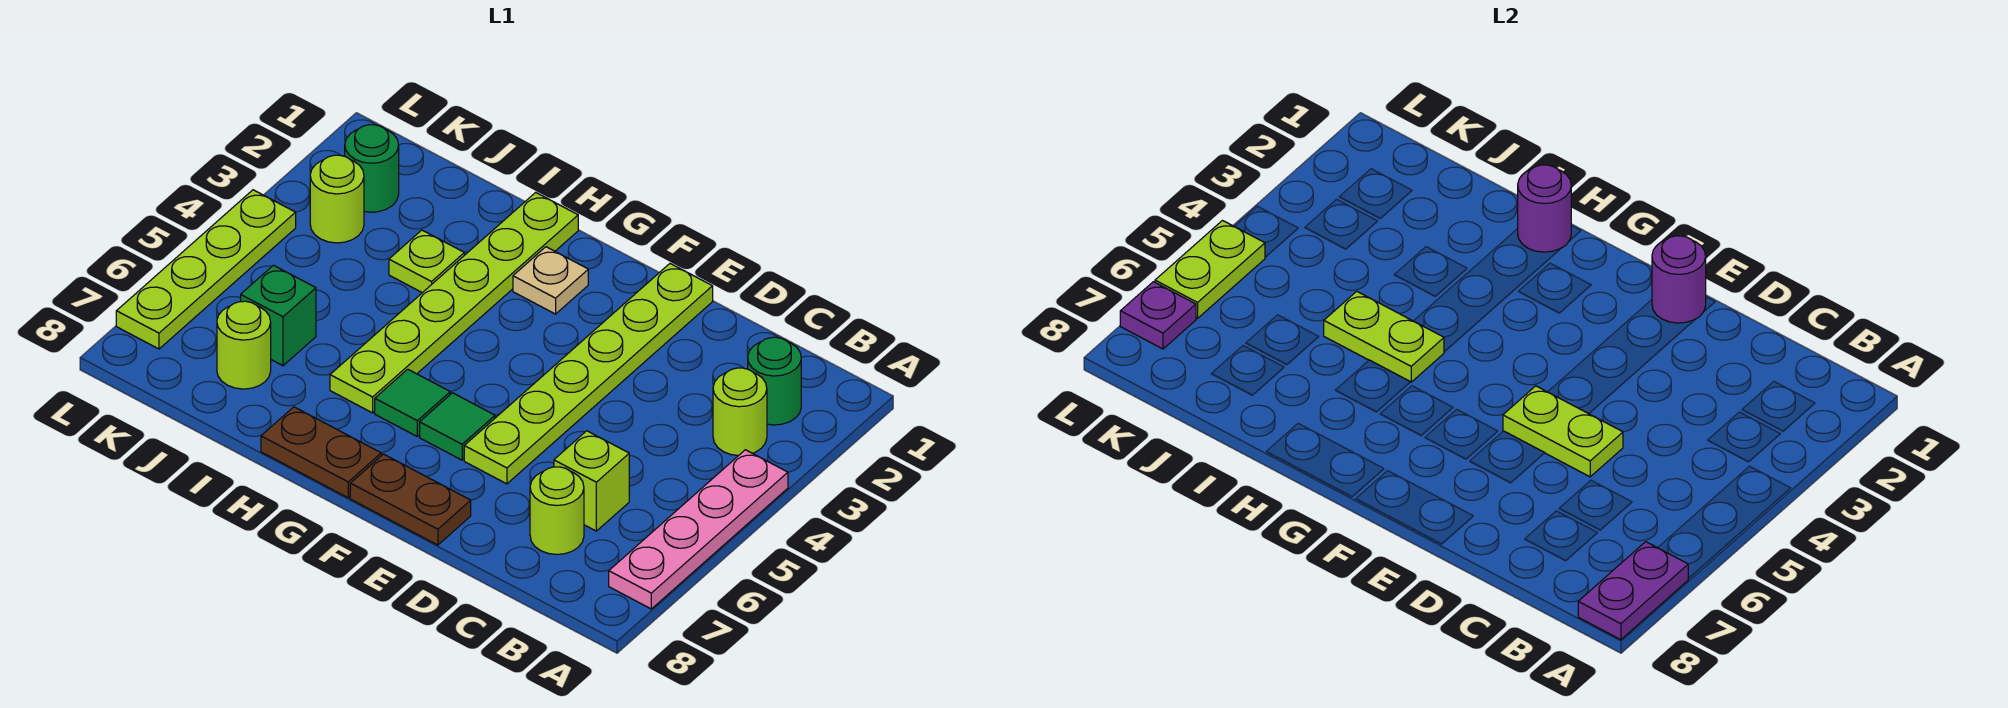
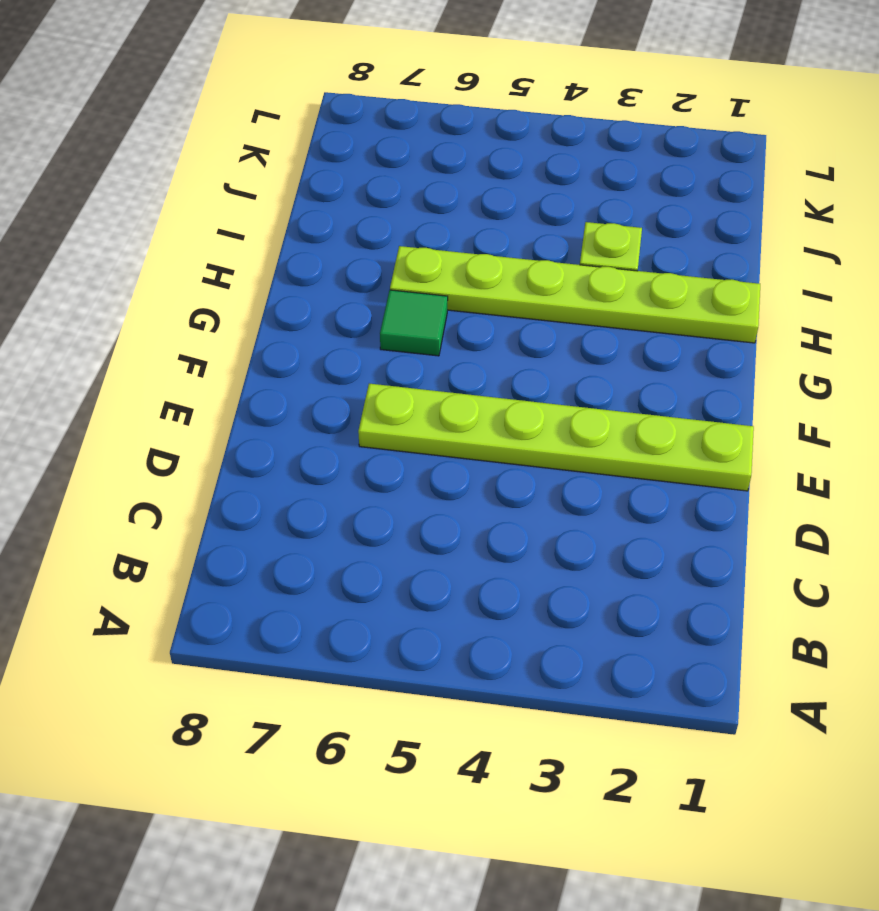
none -> pink 1x4 plate [609,450,788,609]
none -> green 1x1 round brick [748,337,801,425]
none -> lime 1x1 round brick [713,368,767,456]

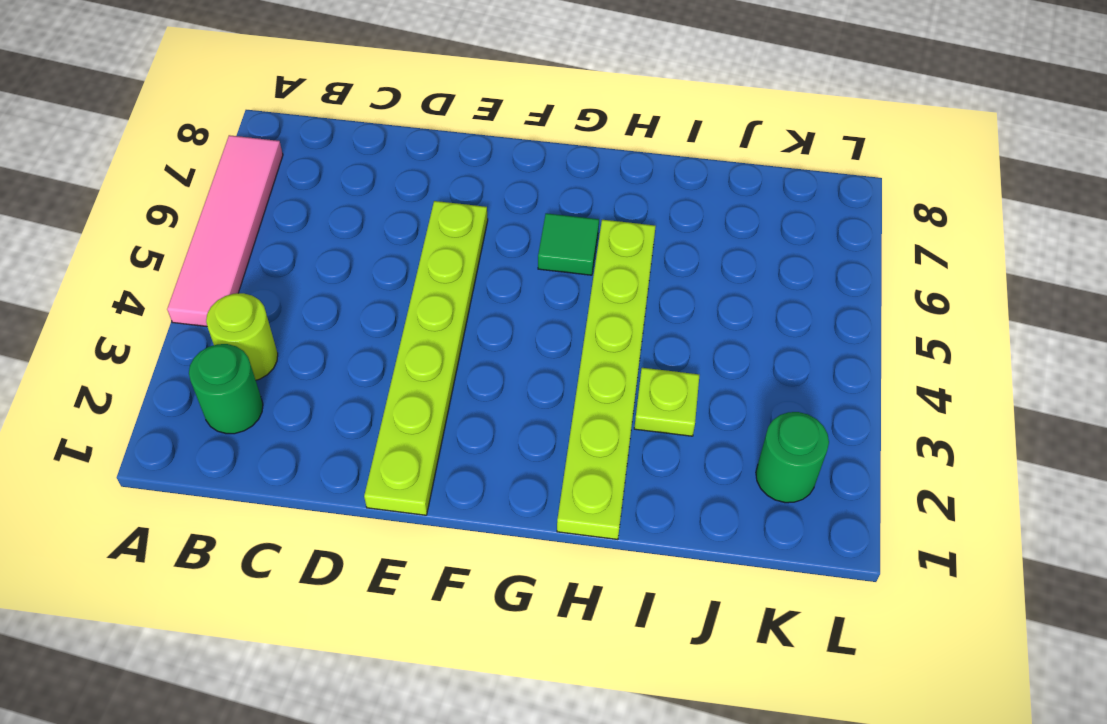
pink 1x4 tile [167,135,283,327] -> pink 1x4 plate [609,450,788,609]
none -> lime 1x1 brick [554,431,629,531]
none -> lime 1x1 round brick [530,467,584,554]
none -> brown 1x2 plate [350,454,471,545]

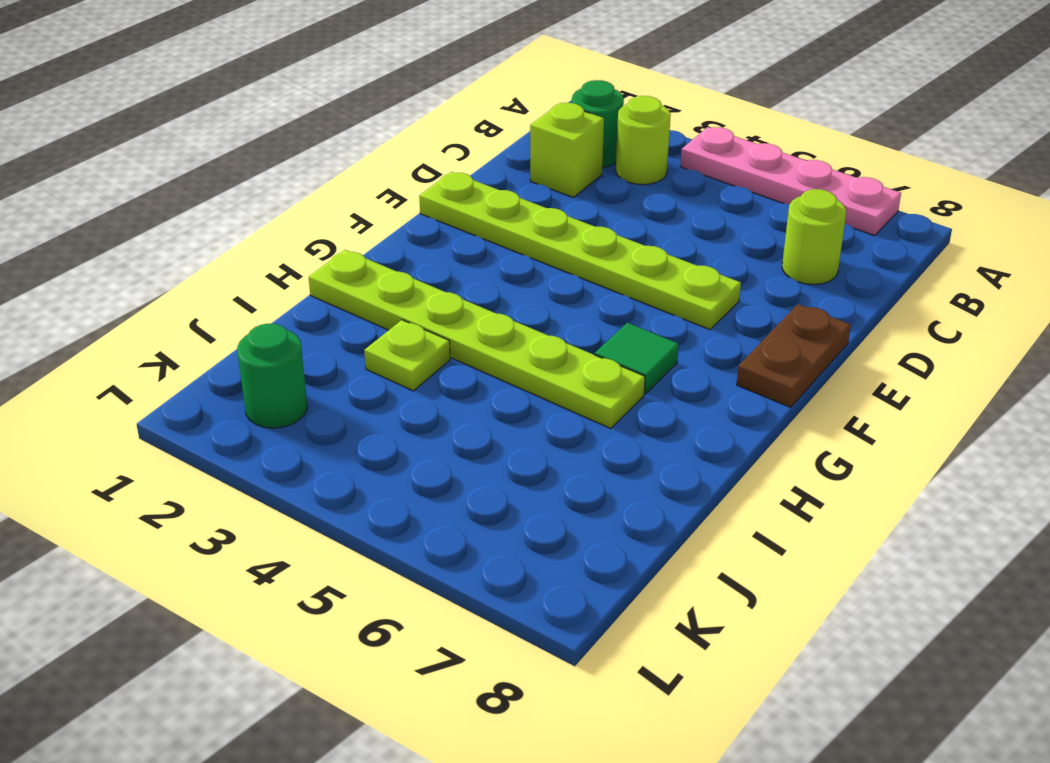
lime 1x1 brick [530,103,604,198] -> lime 1x1 brick moved to [554,431,629,531]
none -> green 1x1 tile [420,393,495,460]
none -> tan 1x1 plate [513,247,588,314]
none -> brown 1x2 plate [261,407,381,498]

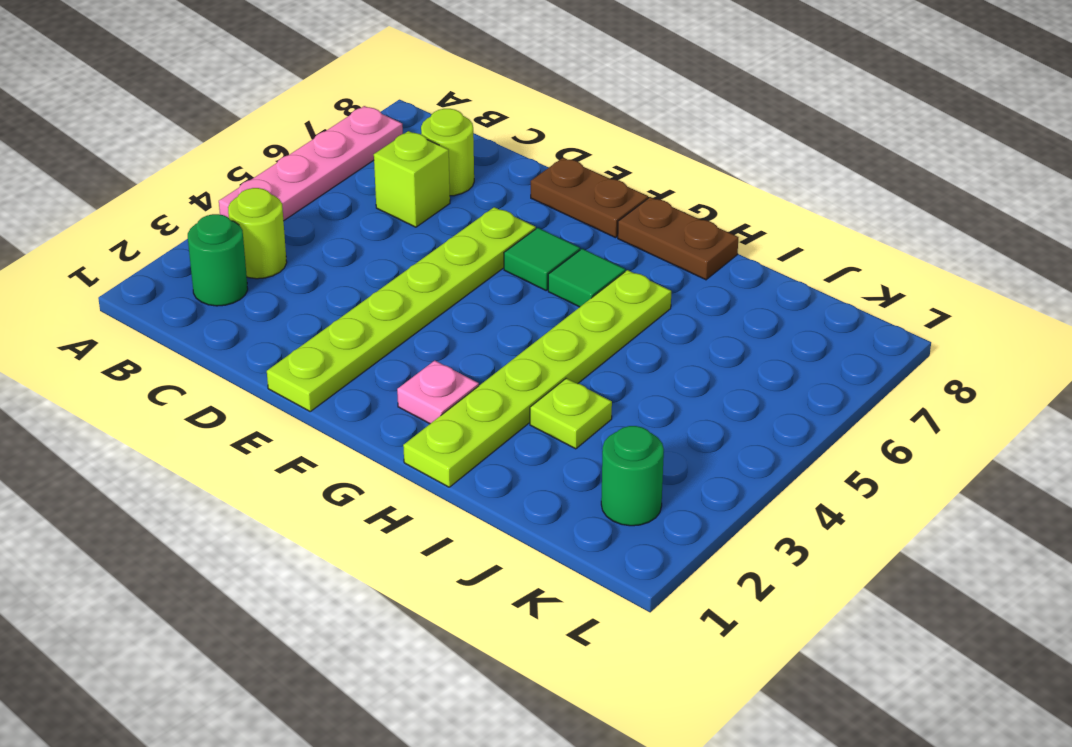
pink 1x1 plate [397,361,479,424] -> tan 1x1 plate [513,247,588,314]
none -> green 1x1 brick [241,265,316,366]
none -> lime 1x1 round brick [217,301,271,389]
none -> lime 1x1 round brick [310,155,364,243]

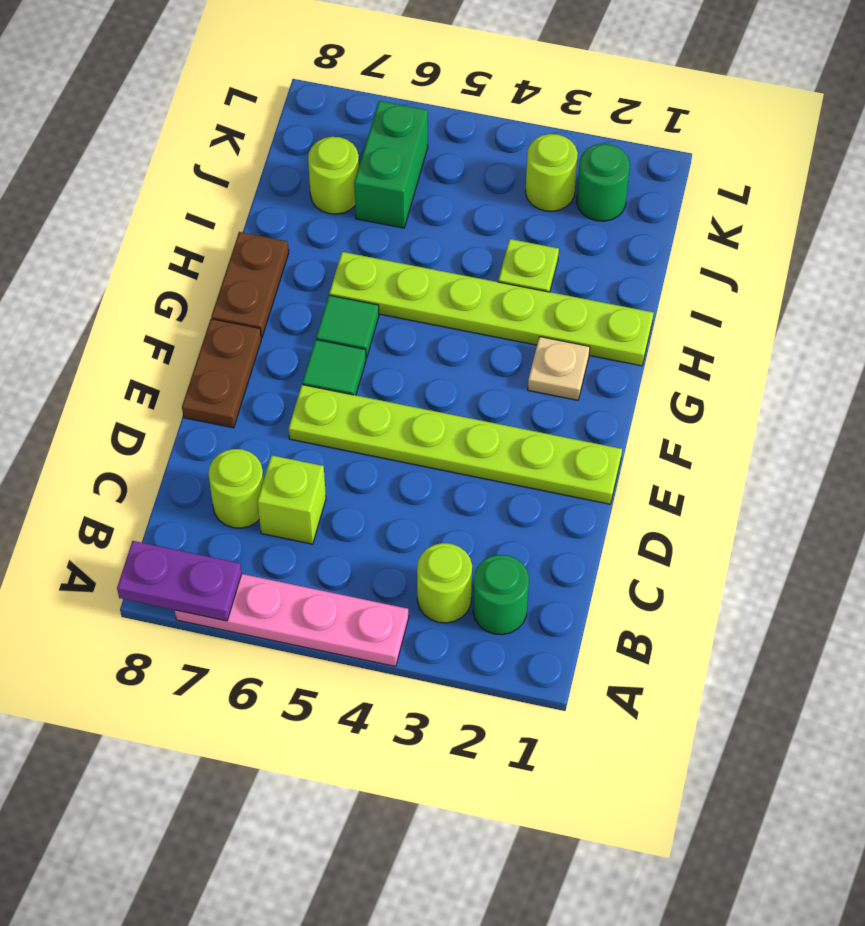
green 1x2 brick [354,101,428,228] -> green 1x1 brick [241,265,316,366]
none -> lime 1x4 plate [116,190,296,349]
none -> lime 1x2 plate [1503,386,1623,477]
none -> purple 1x1 round brick [1652,236,1706,323]

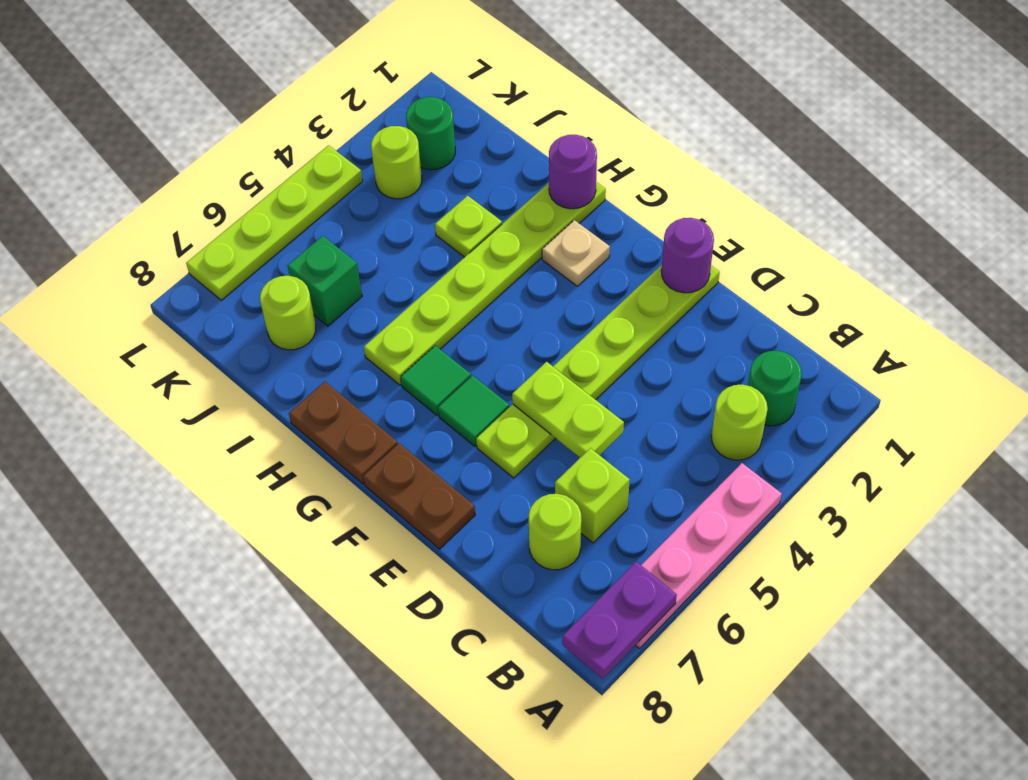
none -> lime 1x2 plate [1324,291,1444,382]
none -> lime 1x2 plate [1155,221,1265,318]
none -> purple 1x1 plate [1120,282,1196,349]

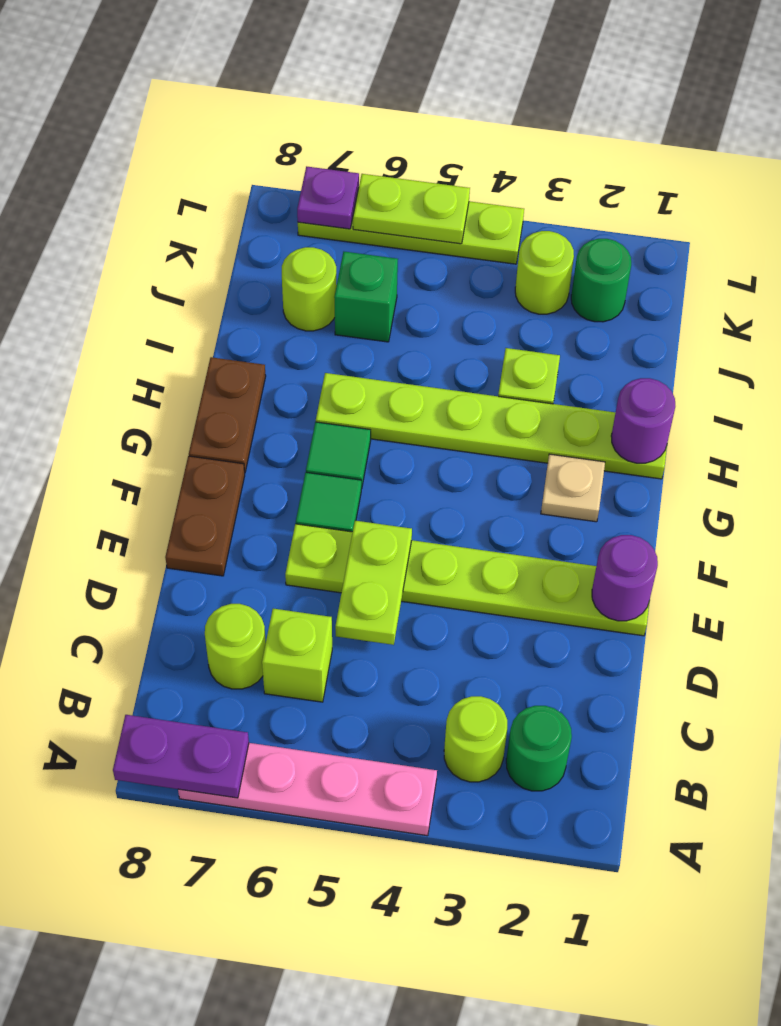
none -> lime 1x2 plate [1324,291,1444,382]

